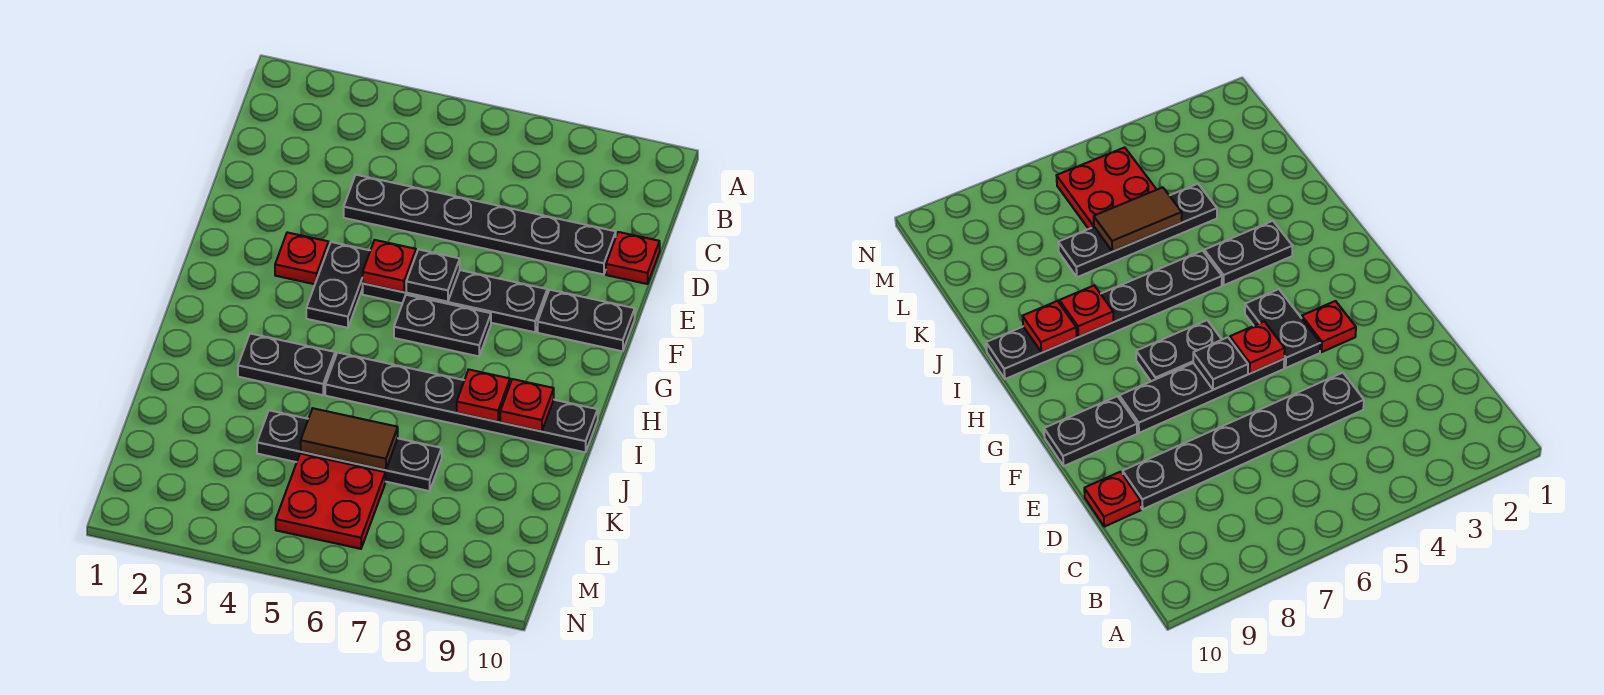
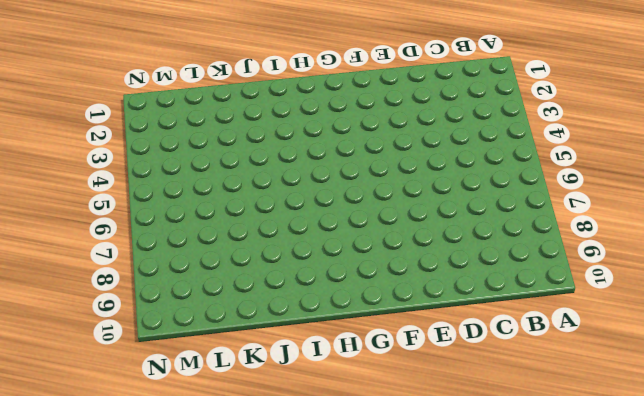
none -> black 1x6 plate [344,175,616,275]
none -> red 1x1 plate [606,232,660,284]
none -> red 1x1 plate [275,232,329,284]

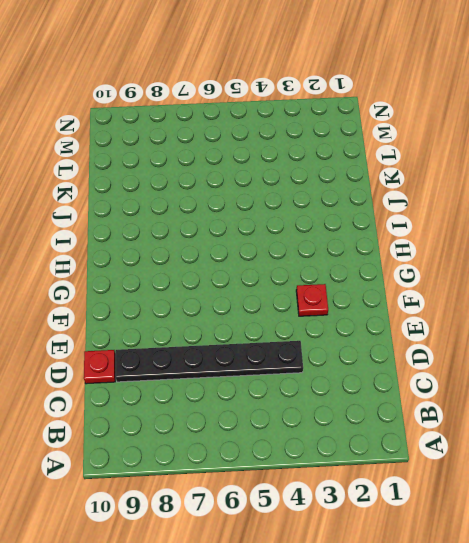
none -> black 1x2 plate [306,242,370,328]
none -> black 1x4 plate [363,270,547,332]
none -> black 1x2 plate [538,290,635,351]

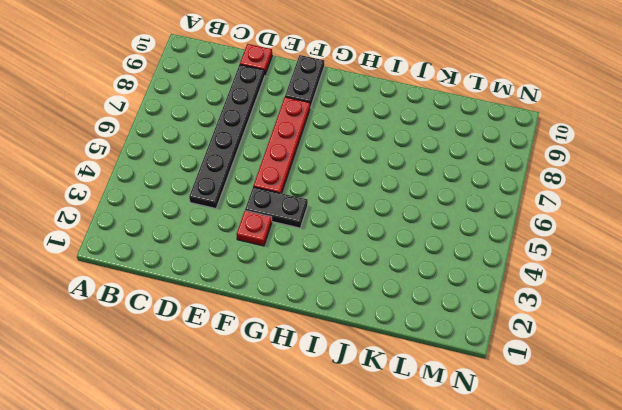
red 1x4 plate [253,97,310,193] -> black 1x4 plate [363,270,547,332]
none -> black 1x2 plate [394,295,491,356]
none -> black 1x2 plate [238,333,335,395]
none -> black 1x6 plate [325,353,598,452]

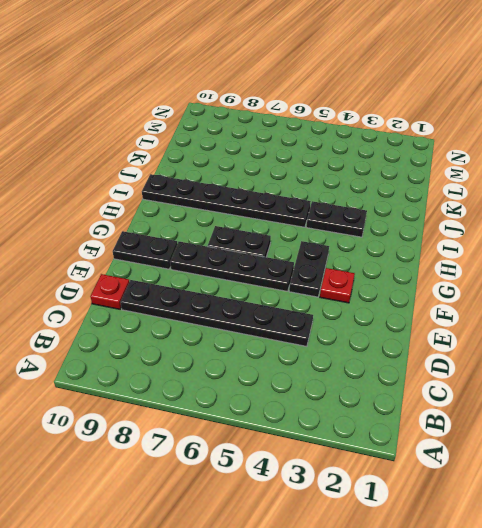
none -> black 1x4 plate [257,410,442,491]
none -> red 2x2 plate [276,454,385,549]
none -> red 1x1 plate [363,240,416,292]

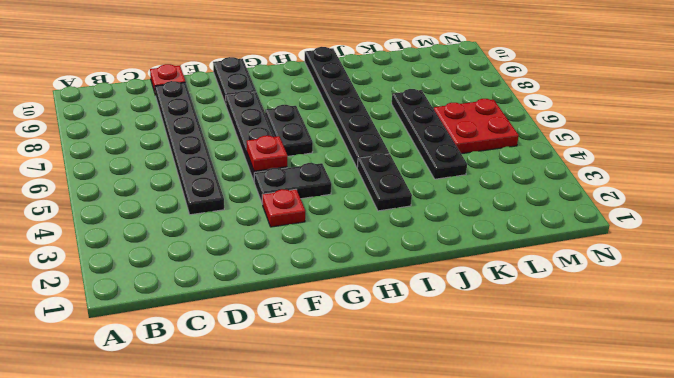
none -> black 1x1 plate [406,249,460,302]
none -> red 1x1 plate [457,370,510,422]
none -> red 1x1 plate [500,379,554,431]

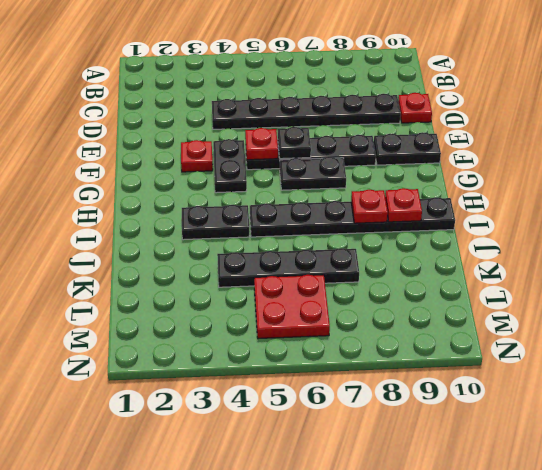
none -> brown 1x2 tile [301,408,398,470]

